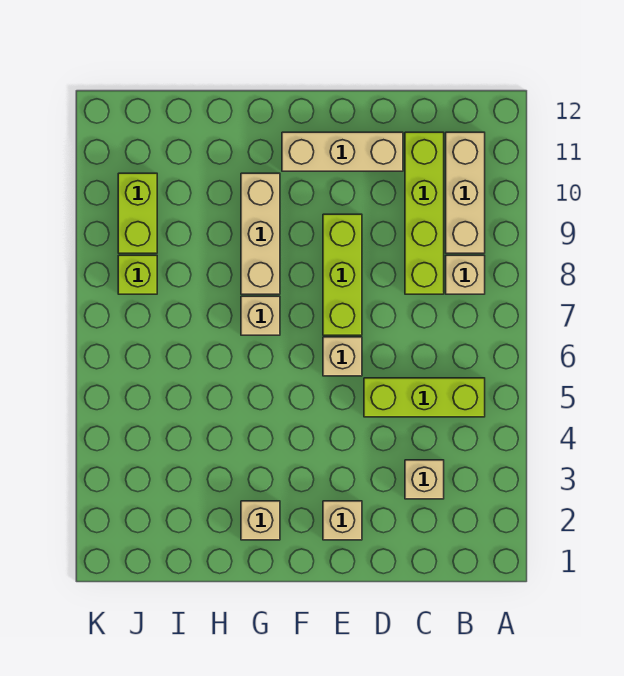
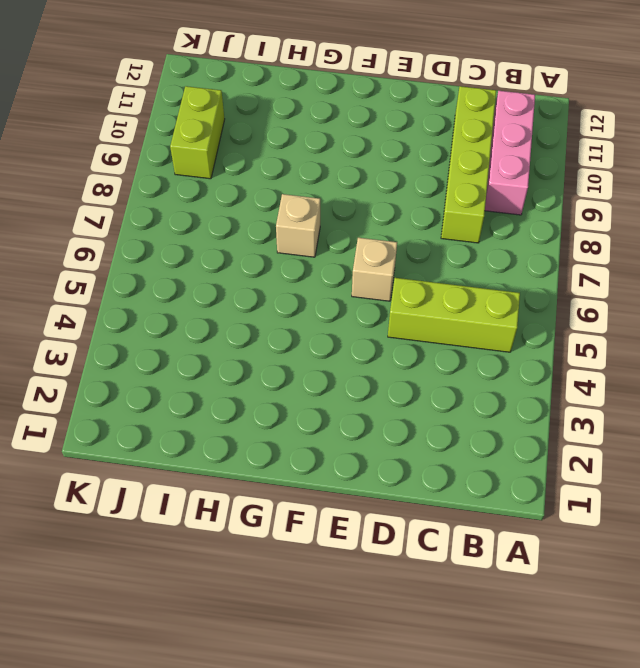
pink 1x3 brick [485,91,535,215] -> tan 1x3 brick [446,132,485,253]
none -> tan 1x1 brick [446,255,485,294]
none -> tan 1x1 brick [405,460,444,499]
none -> tan 1x3 brick [282,132,403,171]

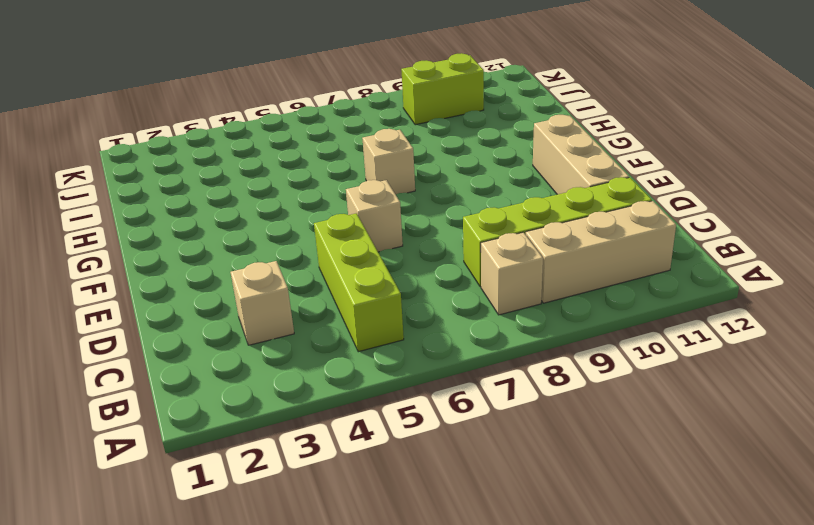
none -> tan 1x1 brick [323,501,362,540]
none -> lime 1x3 brick [323,214,362,335]
none -> tan 1x1 brick [241,501,280,540]

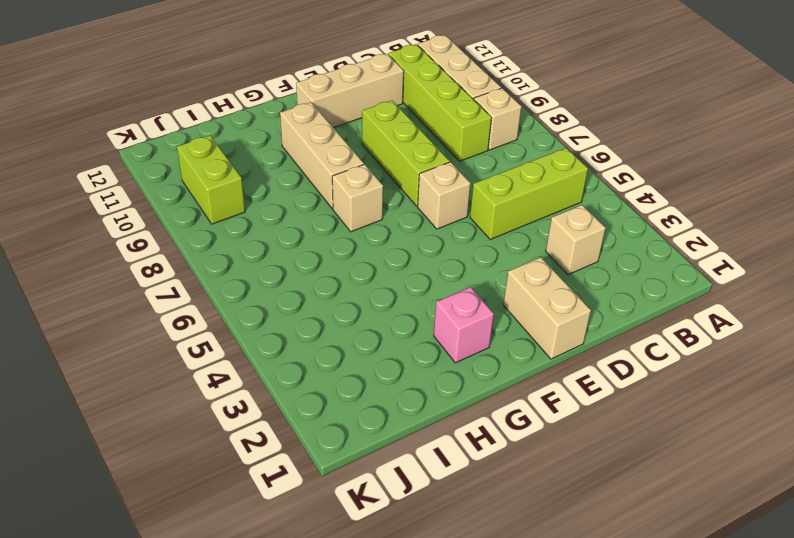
tan 1x2 brick [503,257,591,359] -> tan 1x1 brick [323,501,362,540]
pink 1x1 brick [434,287,494,363] -> tan 1x1 brick [241,501,280,540]
none -> lime 1x1 brick [118,255,157,294]

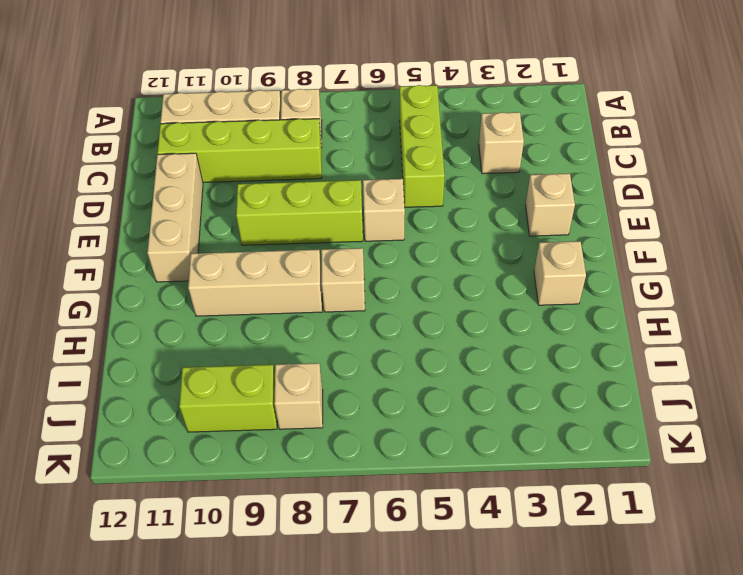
tan 1x1 brick [274,363,323,429] -> lime 1x1 brick [118,255,157,294]

